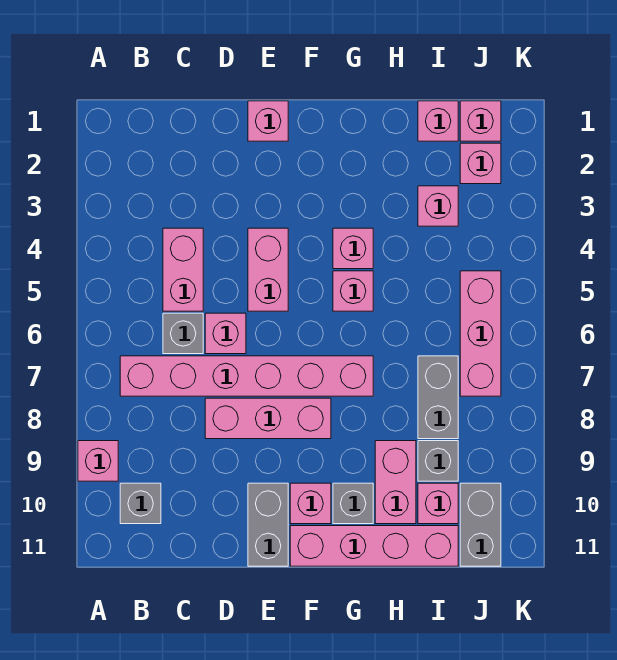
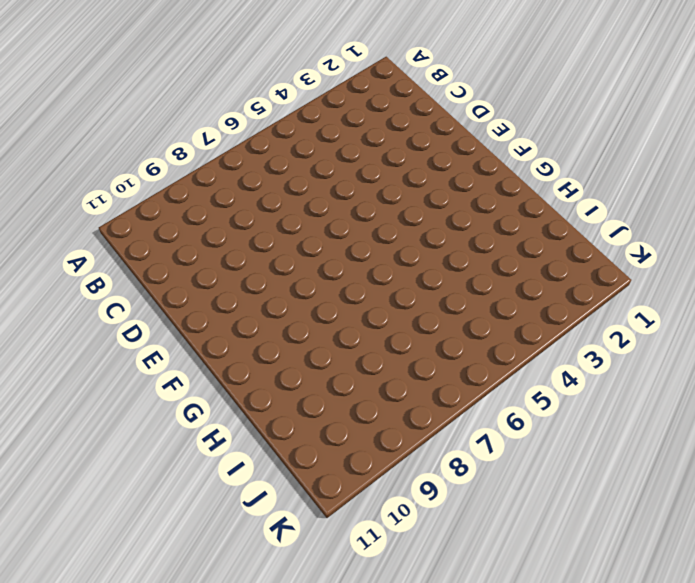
none -> pink 1x1 brick [78,441,118,481]
none -> pink 1x6 brick [120,356,373,396]
none -> grey 1x1 brick [120,483,161,524]

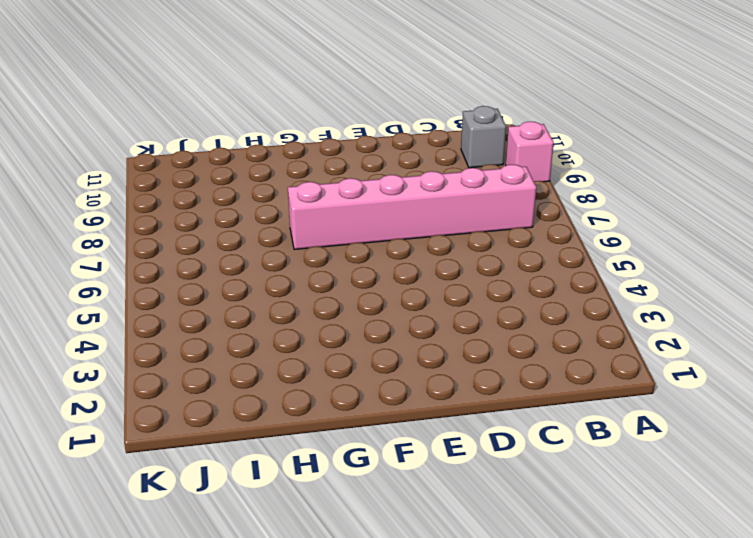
none -> pink 1x2 brick [163,228,203,311]
none -> grey 1x1 brick [163,313,203,354]
none -> pink 1x1 brick [205,313,246,354]

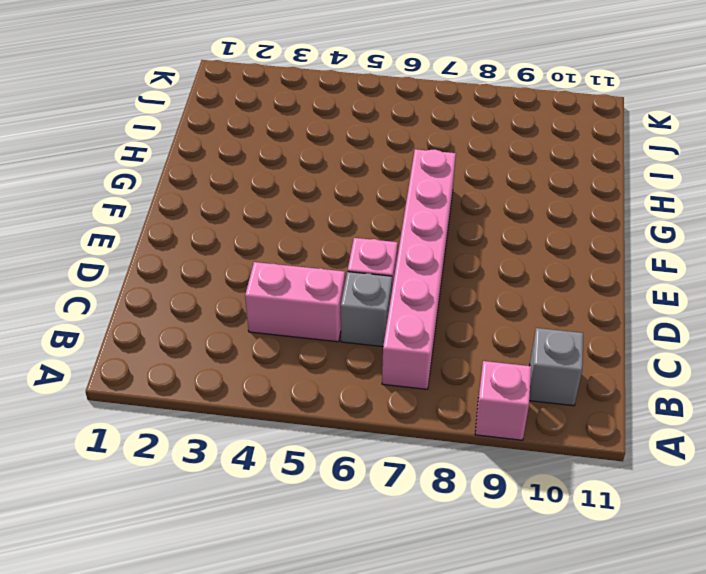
none -> pink 1x3 brick [205,398,331,439]
none -> pink 1x1 brick [248,101,288,141]
none -> pink 1x2 brick [248,228,288,311]

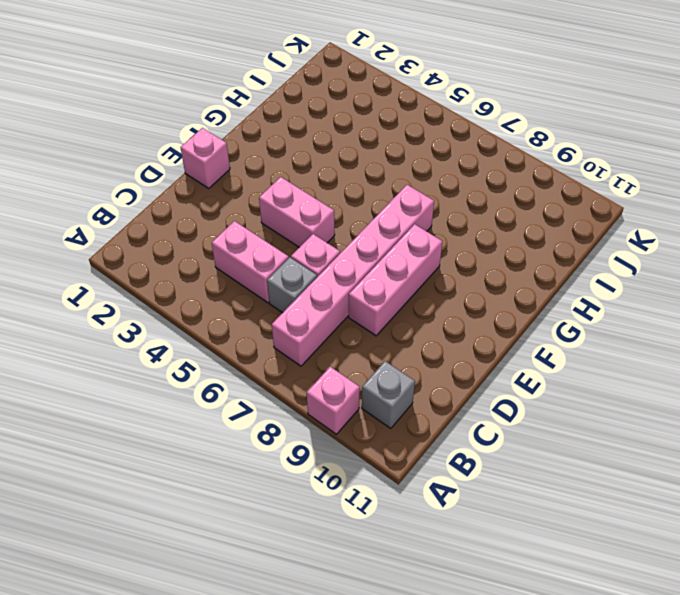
none -> grey 1x2 brick [248,483,288,566]
none -> pink 1x1 brick [290,483,331,524]
none -> pink 1x4 brick [290,526,458,566]

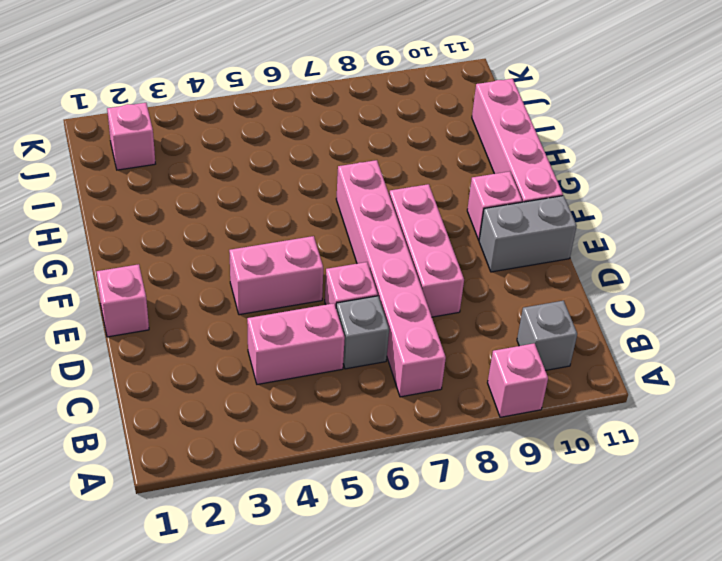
none -> pink 1x1 brick [333,228,373,269]
none -> pink 1x1 brick [333,271,373,311]
none -> grey 1x1 brick [333,483,373,524]

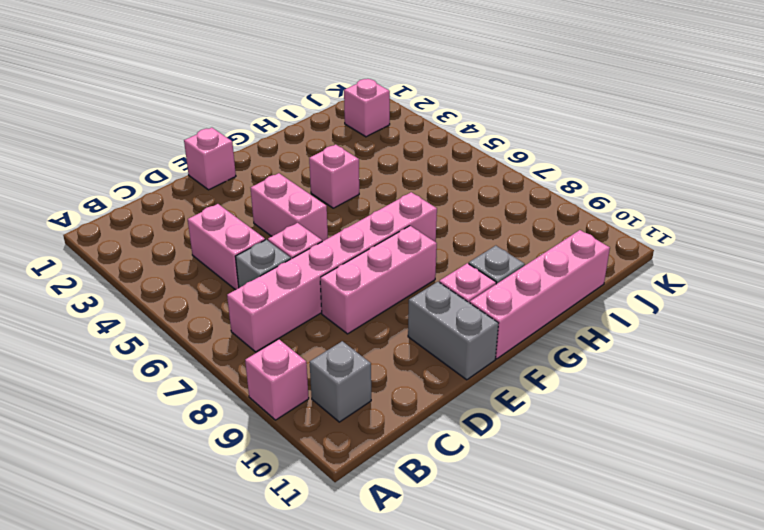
none -> pink 1x1 brick [333,271,373,311]
none -> pink 1x2 brick [375,441,416,524]
none -> pink 1x1 brick [418,101,458,141]

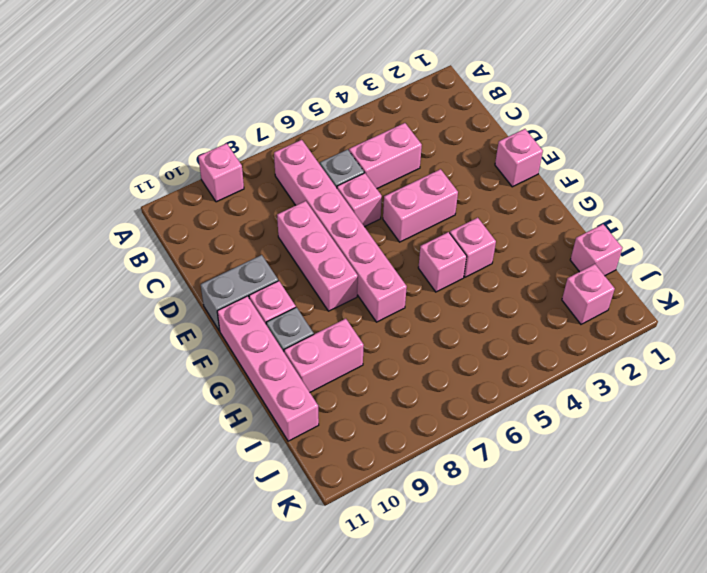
none -> grey 1x1 brick [120,483,161,524]
none -> pink 1x1 brick [418,186,458,226]
none -> grey 1x2 brick [418,356,458,439]

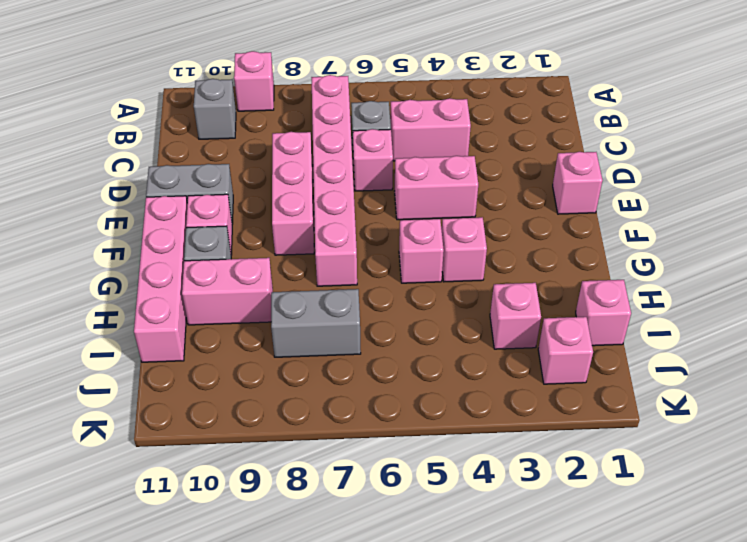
none -> grey 1x1 brick [418,441,458,481]
none -> pink 1x1 brick [418,483,458,524]
none -> pink 1x1 brick [460,101,501,141]

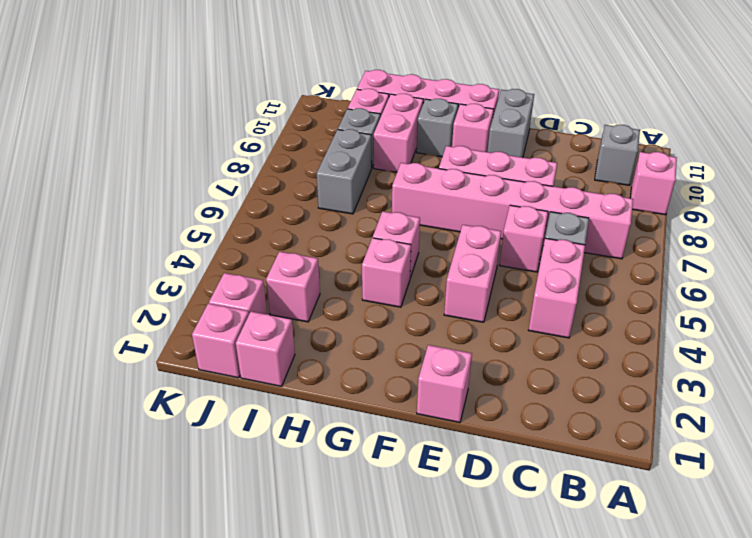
none -> pink 1x3 brick [460,271,501,396]
none -> grey 1x2 brick [460,483,501,566]

